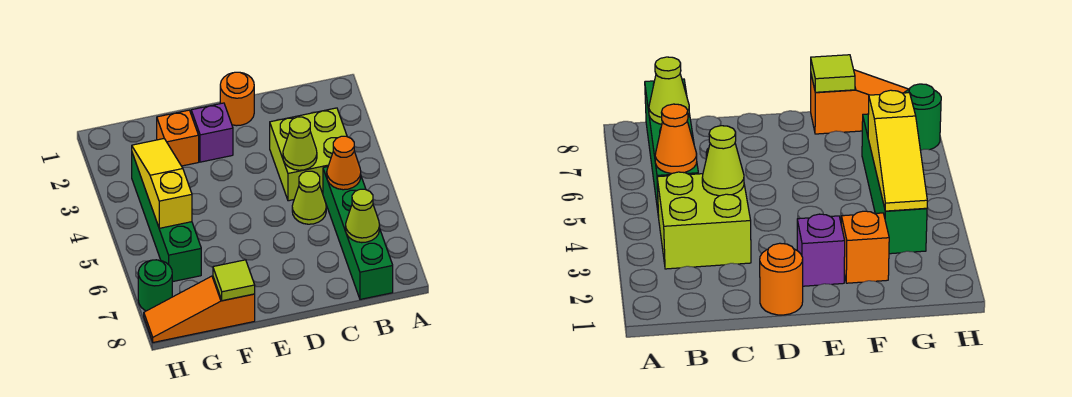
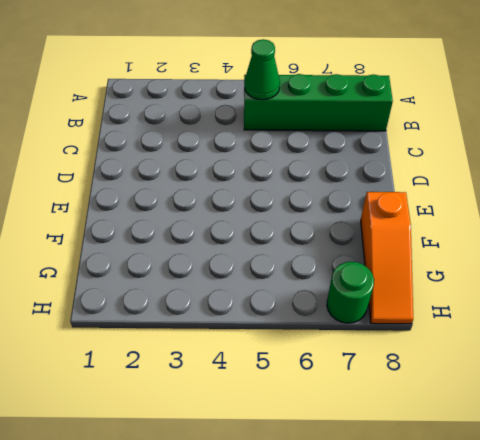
green 1x1 cone [244,39,280,100] -> orange 1x1 cone [327,136,361,190]
none -> lime 2x2 brick [270,108,347,201]
none -> lime 1x1 cone [292,171,326,224]
none -> orange 1x1 round brick [220,72,254,126]

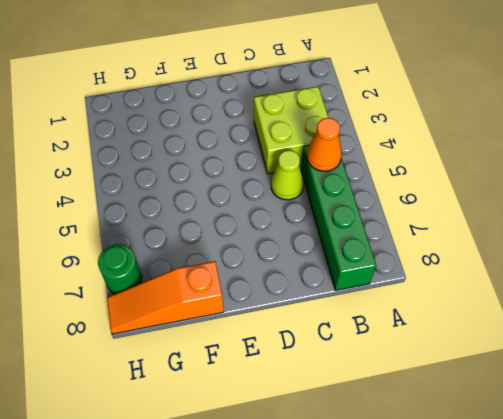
none -> orange 1x1 round brick [220,72,254,126]
none -> purple 1x1 brick [191,103,233,162]
none -> orange 1x1 brick [157,110,199,166]

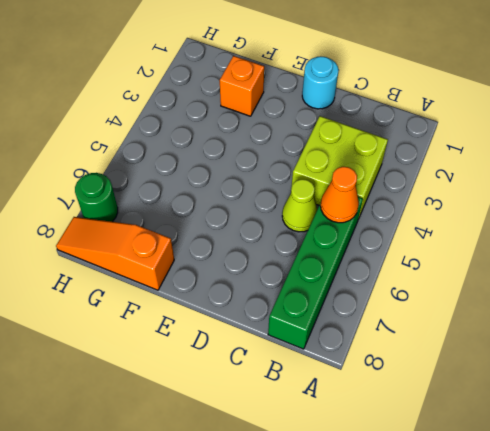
cyan 1x1 round brick [302,56,339,109] -> orange 1x1 round brick [220,72,254,126]
none -> purple 1x1 brick [191,103,233,162]
none -> green 1x4 brick [132,153,201,282]
none -> lime 1x1 cone [346,189,380,243]

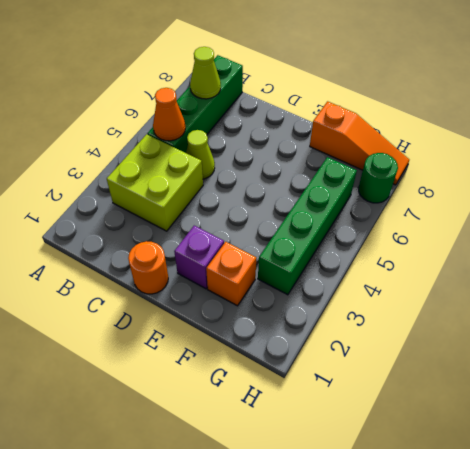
none -> lime 1x1 cone [283,117,317,170]
none -> lime 1x1 tile [213,260,255,301]
none -> yellow 1x3 slope [132,139,192,228]

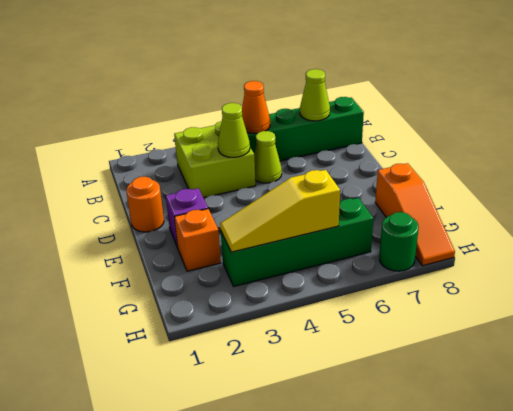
none -> lime 1x1 tile [213,260,255,301]

